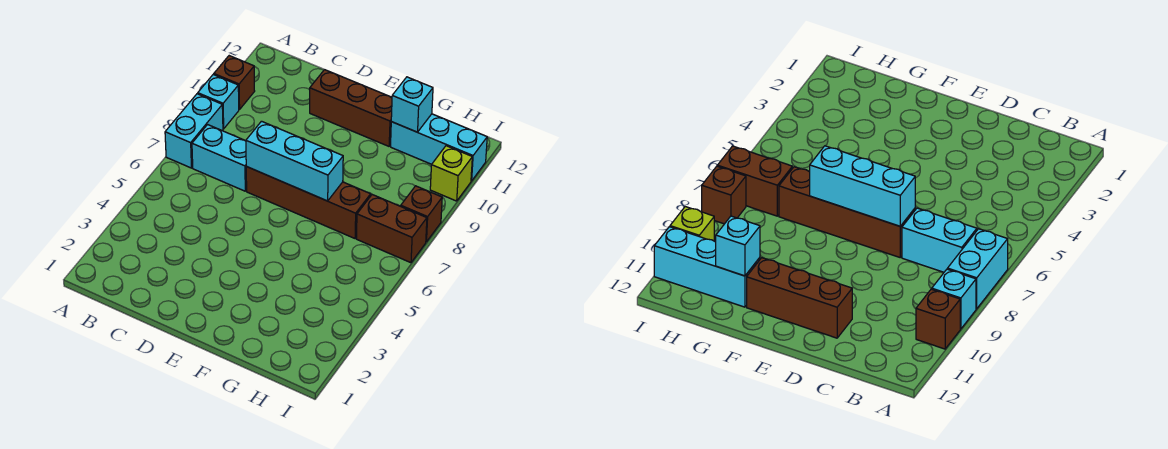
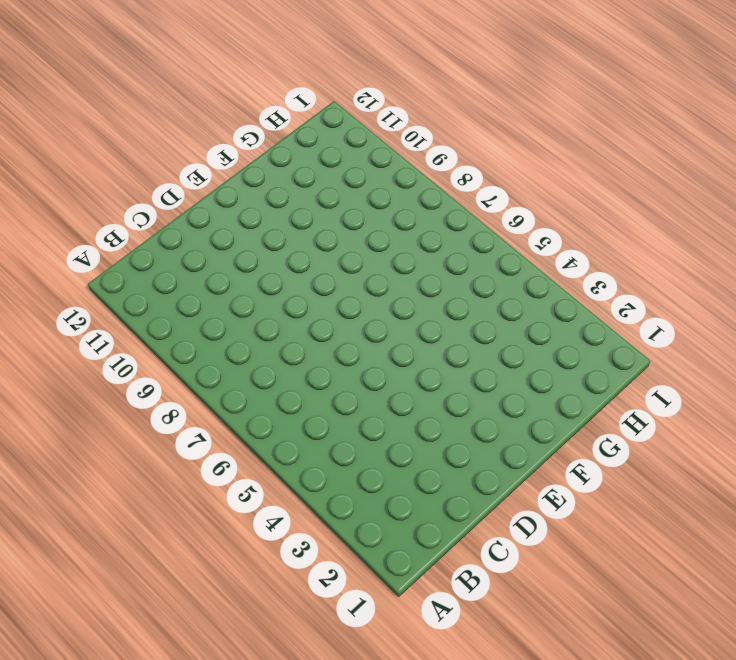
none -> cyan 1x2 brick [165,94,223,168]
none -> cyan 1x1 brick [198,75,239,129]
none -> brown 1x1 brick [214,56,255,110]

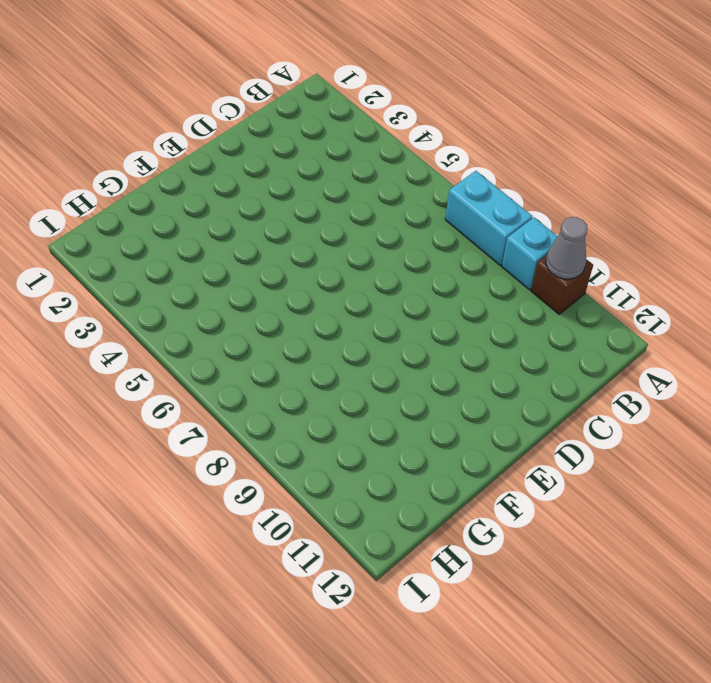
grey 1x1 cone [546,217,587,279] -> none
none -> cyan 1x2 brick [192,125,247,191]
none -> brown 1x4 brick [246,167,371,238]
none -> brown 1x3 brick [310,70,392,146]

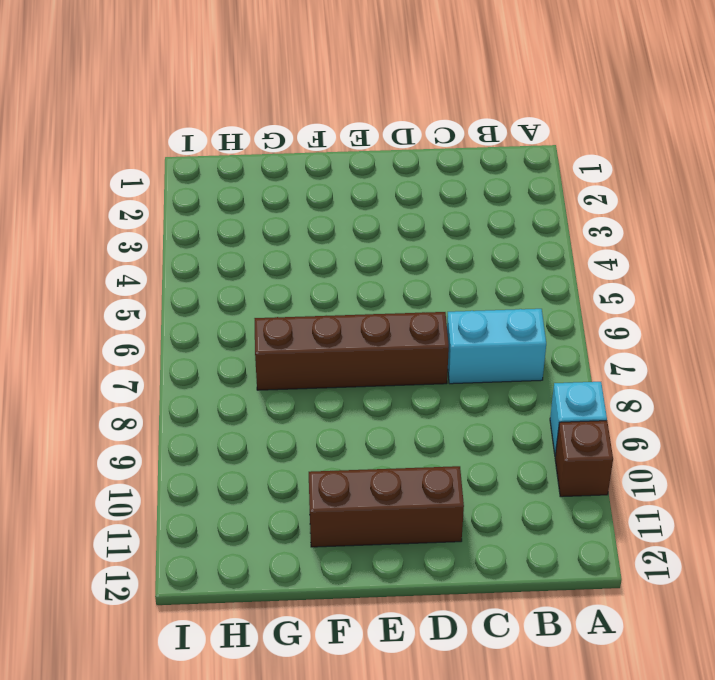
none -> cyan 1x2 brick [165,94,223,168]
none -> cyan 1x3 brick [391,114,487,181]
none -> brown 1x2 brick [356,195,427,263]

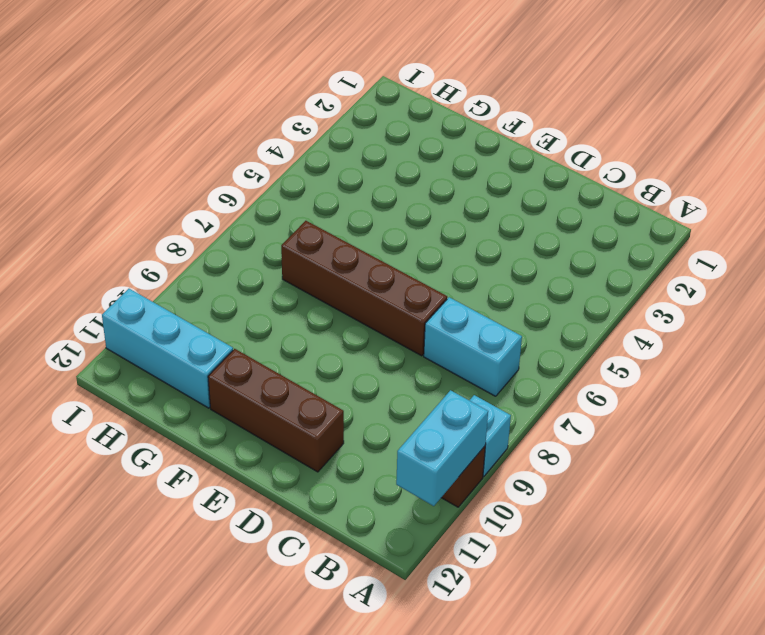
cyan 1x2 brick [396,390,488,506] -> cyan 1x2 brick moved to [165,94,223,168]
none -> brown 1x2 brick [356,195,427,263]
none -> brown 1x1 brick [401,186,442,242]
none -> lime 1x1 brick [430,146,472,201]

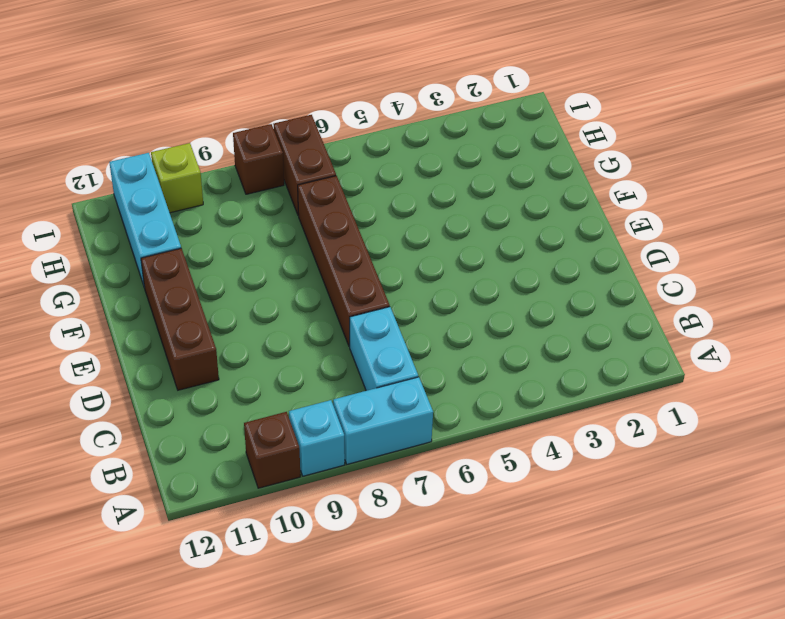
none -> cyan 1x3 brick [246,121,343,201]
none -> cyan 1x1 brick [391,77,433,132]

